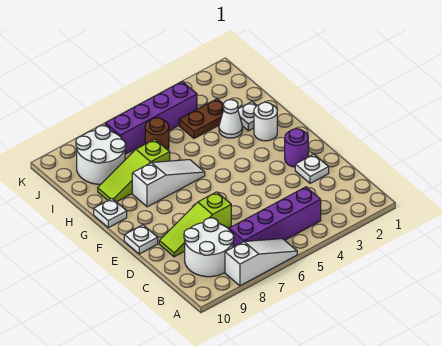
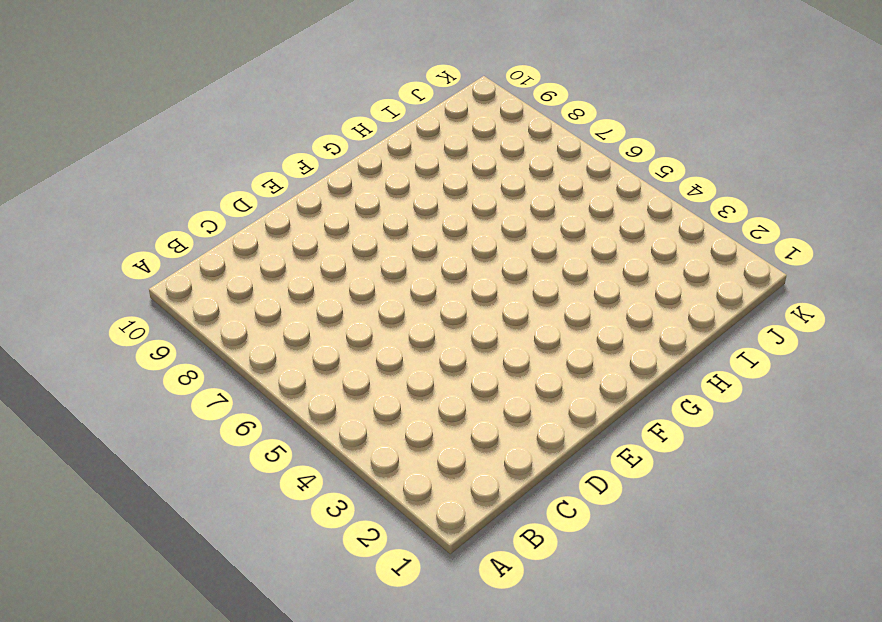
none -> white 1x3 slope [225,239,297,286]
none -> purple 1x4 brick [229,187,321,247]
none -> white 2x2 round brick [184,218,234,277]

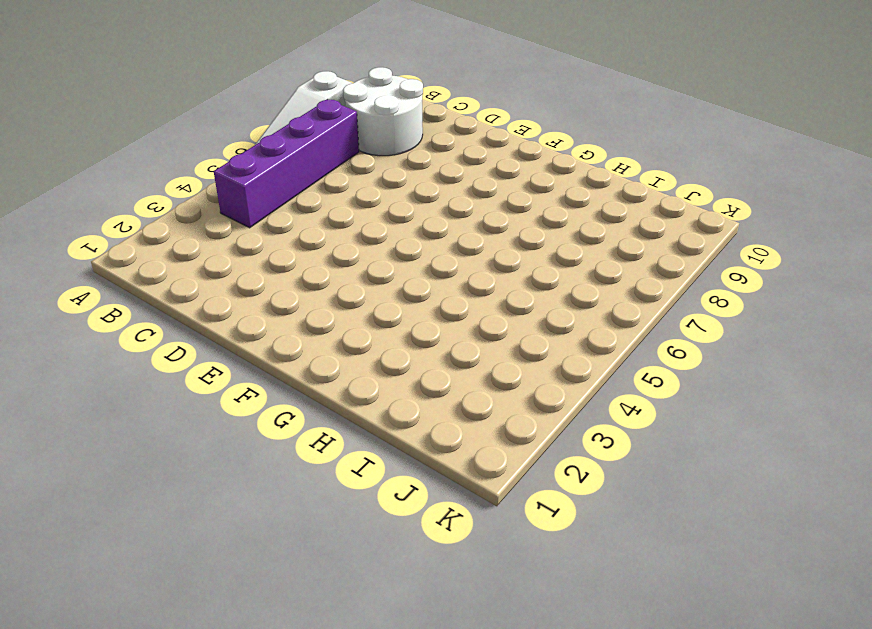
none -> white 1x1 plate [295,154,329,183]
none -> lime 1x3 slope [159,192,231,257]
none -> purple 1x1 round brick [285,129,308,167]

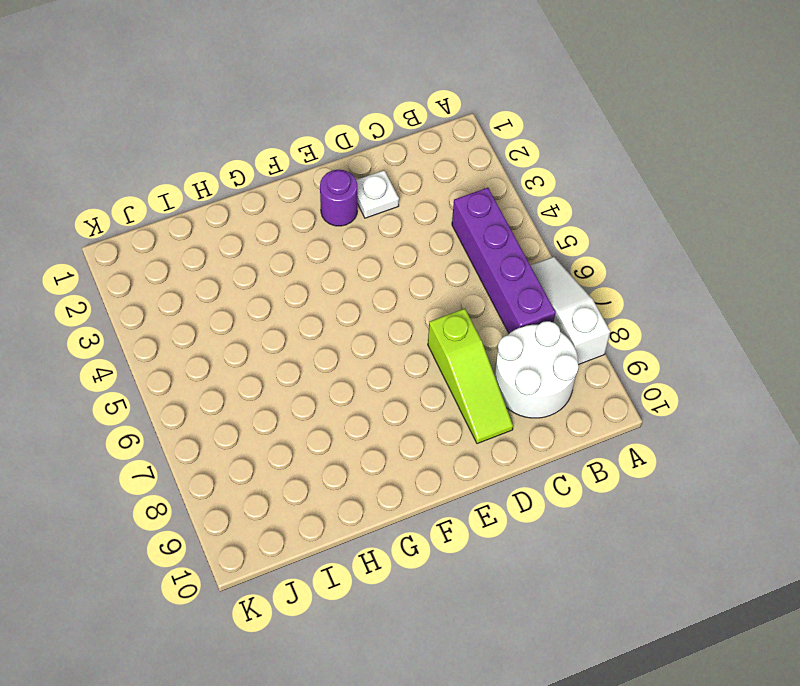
none -> white 1x1 plate [124,225,158,254]
none -> white 1x1 round brick [254,102,277,141]
none -> white 1x3 slope [132,160,205,207]

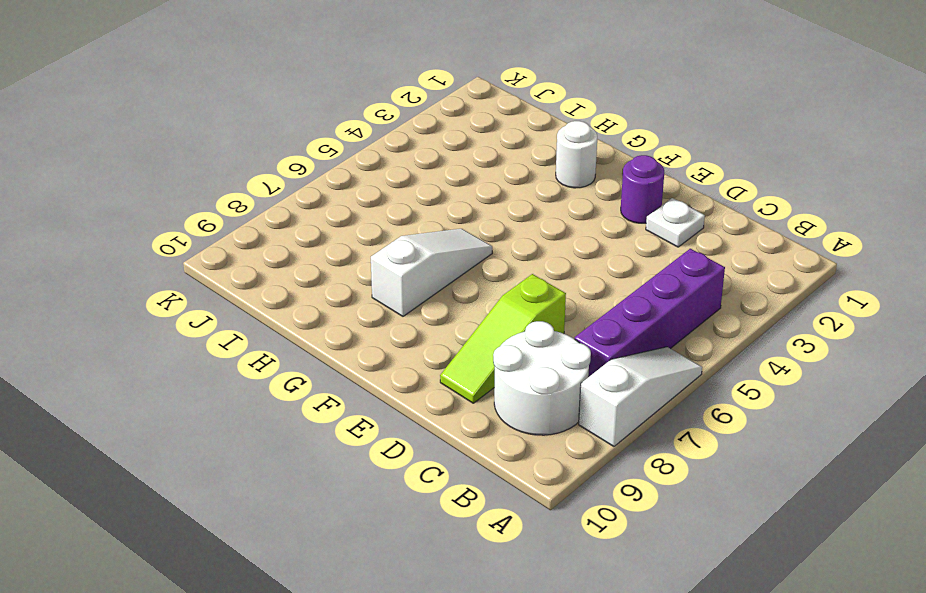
none -> white 1x1 plate [124,225,158,254]
none -> white 1x1 plate [94,199,127,228]
none -> white 1x1 plate [238,102,257,131]

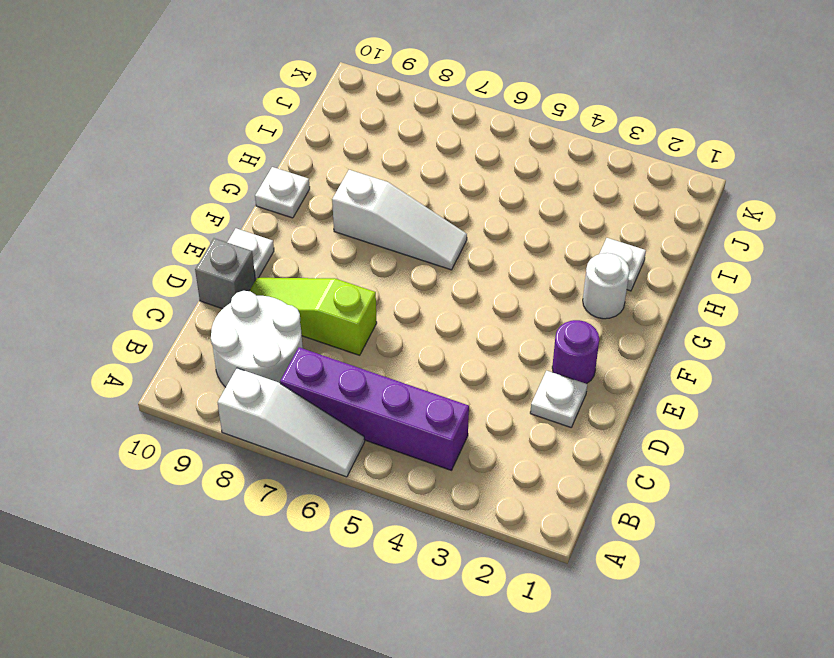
grey 1x1 brick [195,238,255,309] -> none
none -> white 1x1 cone [219,100,243,138]
none -> lime 1x3 slope [98,139,170,202]
none -> brown 1x2 plate [179,99,224,138]

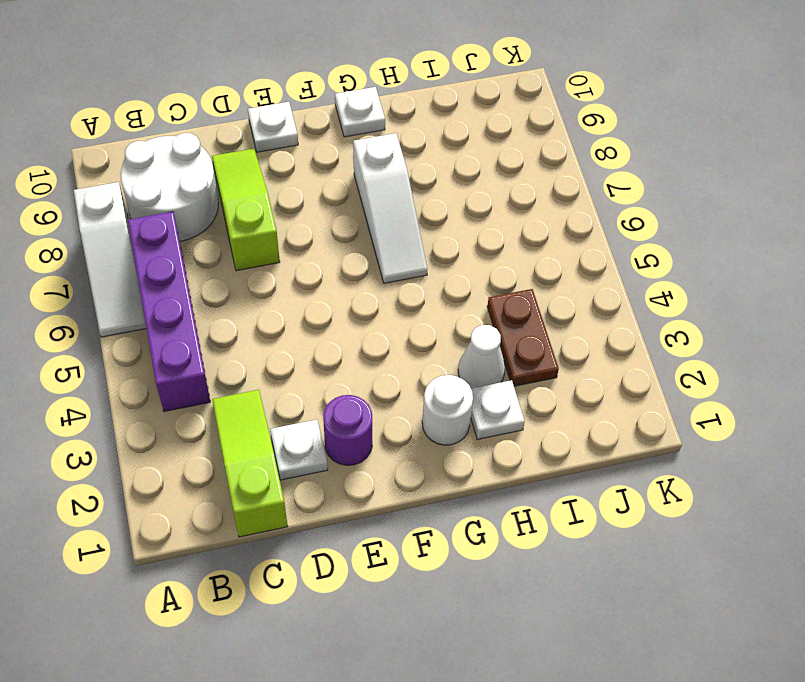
lime 1x3 slope [212,390,288,537] -> lime 1x3 slope moved to [98,139,170,202]
none -> brown 1x1 round brick [145,118,169,150]
none -> white 2x2 round brick [76,126,126,184]
none -> purple 1x4 brick [106,82,197,154]

